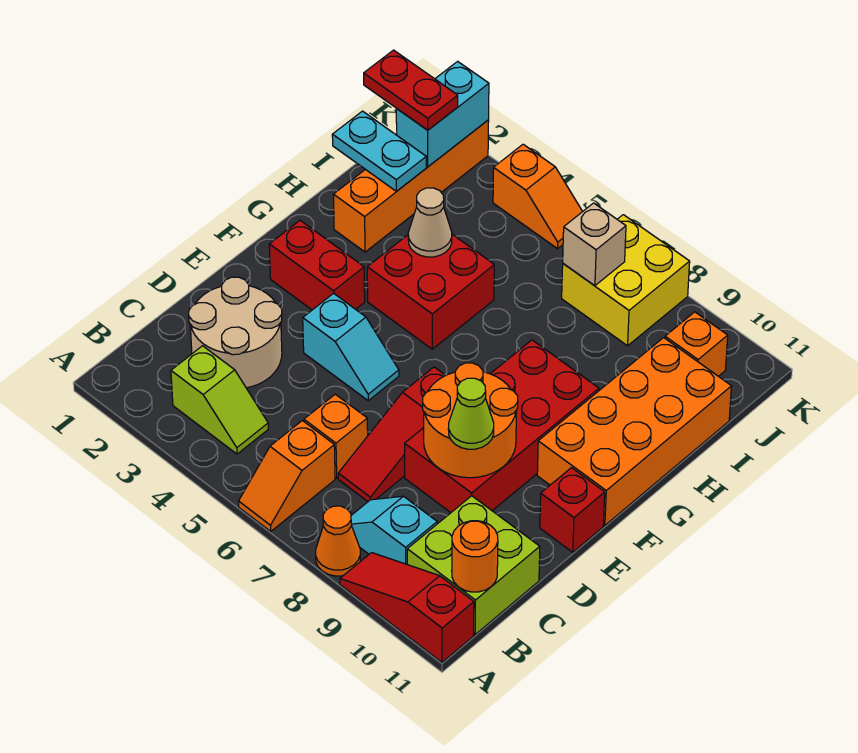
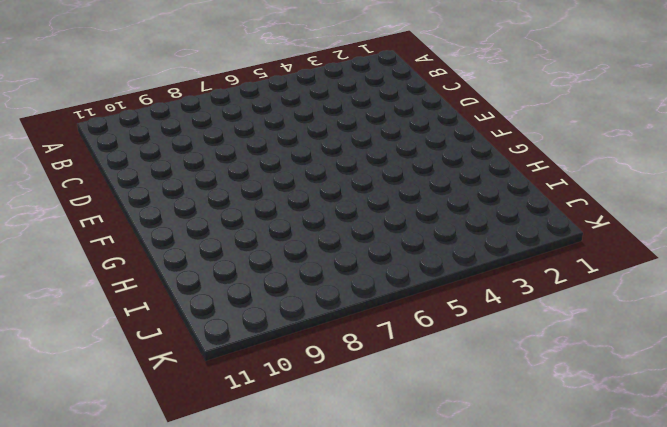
none -> orange 1x2 slope [239,421,335,531]
none -> orange 1x1 cone [316,506,360,576]
none -> red 1x3 slope [340,553,474,662]

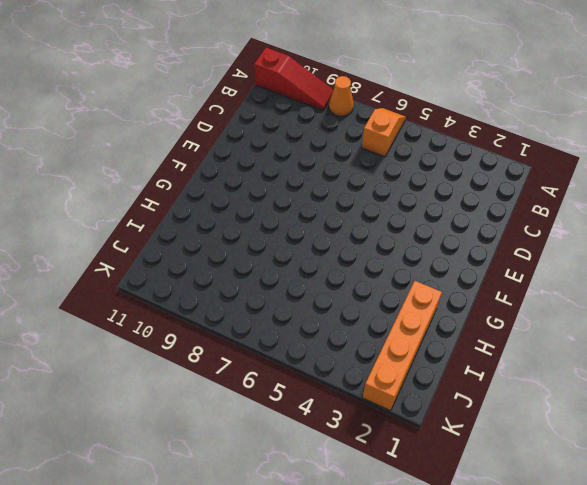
none -> lime 1x2 slope [171,346,268,454]
none -> cyan 1x2 slope [351,496,437,564]
none -> lime 2x2 brick [407,496,540,635]

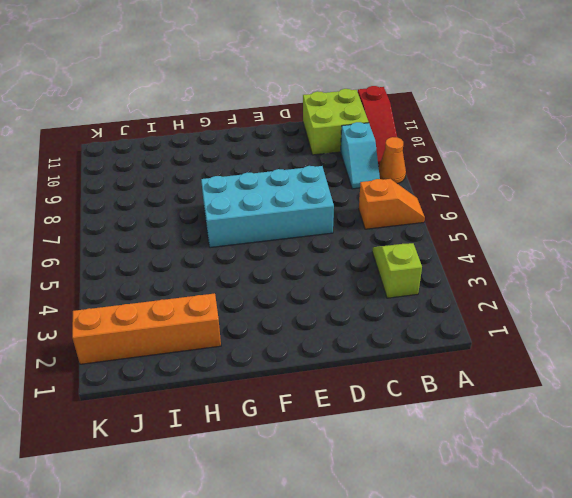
cyan 2x4 brick [201,166,334,248] -> red 1x3 slope [338,367,446,502]
none -> tan 2x2 round brick [189,277,282,388]
none -> orange 1x1 brick [304,394,368,478]
none -> red 2x4 brick [405,340,599,513]

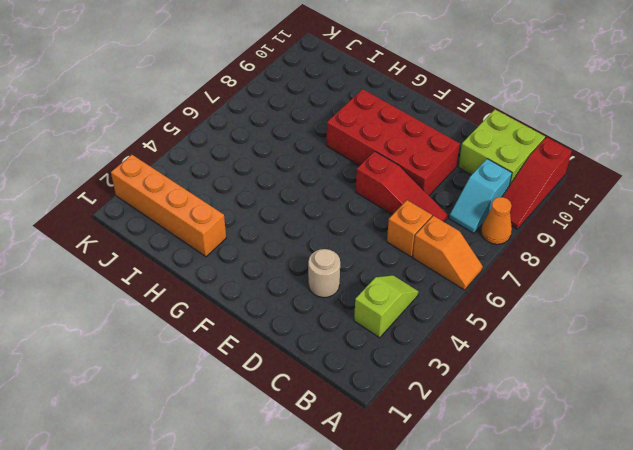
tan 1x1 round brick [308,249,340,298] -> tan 2x2 round brick [189,277,282,388]
none -> cyan 1x2 slope [303,293,399,400]
none -> red 1x1 brick [540,468,605,552]
none -> red 1x2 brick [269,220,365,310]

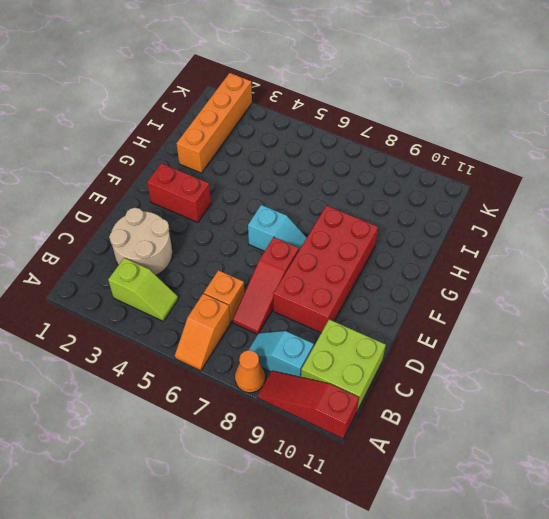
cyan 1x2 slope [248,205,307,251] -> cyan 1x2 slope moved to [303,293,399,400]
none -> red 1x1 brick [540,468,605,552]
none -> orange 2x4 brick [537,338,732,525]
none -> red 2x2 brick [367,234,494,349]

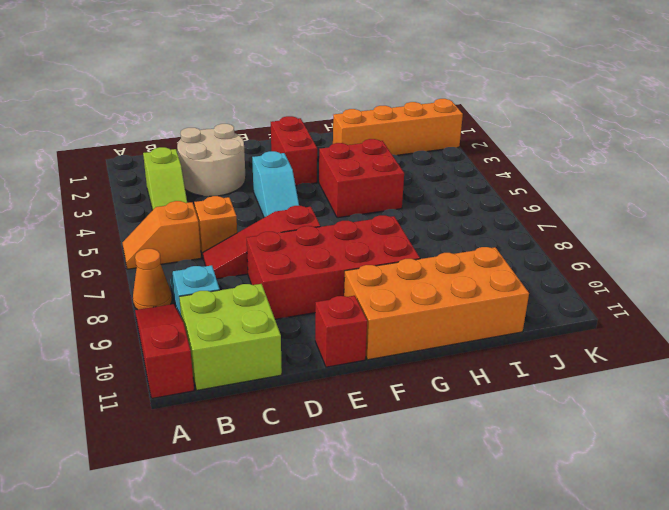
none -> yellow 2x2 brick [562,215,690,346]
none -> orange 1x1 brick [665,312,728,376]
none -> orange 1x2 slope [493,144,583,249]

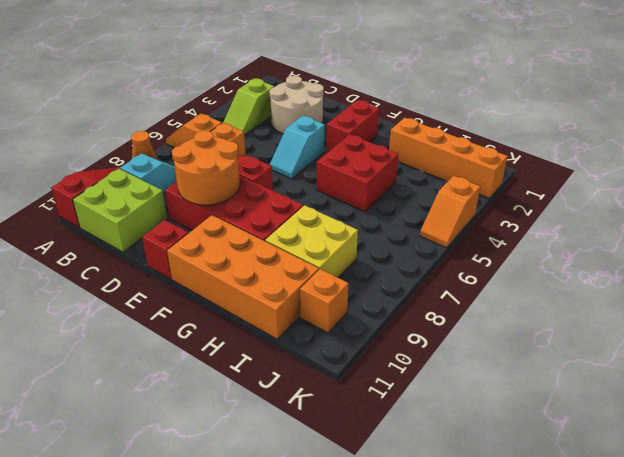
yellow 2x2 brick [265,205,358,277] -> yellow 2x2 brick moved to [562,215,690,346]
none -> orange 1x1 round brick [452,521,498,592]
none -> tan 1x1 cone [408,188,452,257]
none -> cyan 1x2 plate [332,111,426,191]

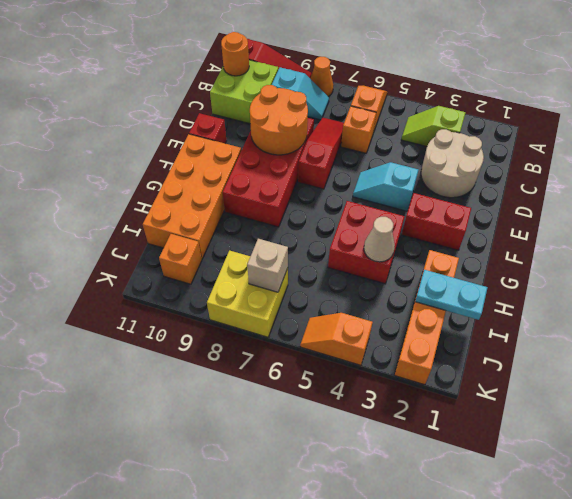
none -> cyan 1x2 brick [396,61,489,167]
none -> lime 1x1 cone [448,378,494,449]
none -> red 1x2 plate [364,50,458,130]

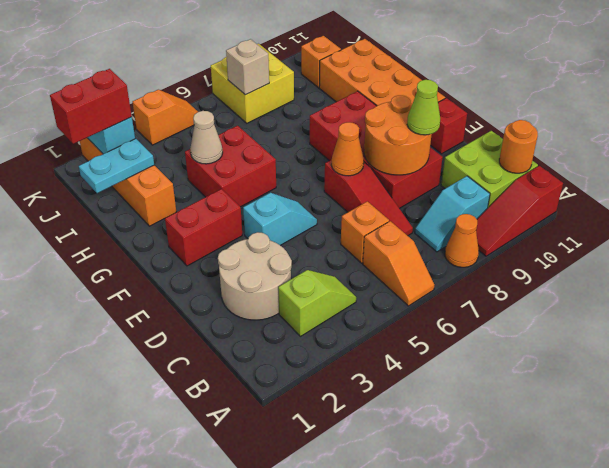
orange 1x1 cone [331,122,364,176] -> none
red 1x2 brick [50,69,132,144] -> red 1x2 plate [364,50,458,130]

